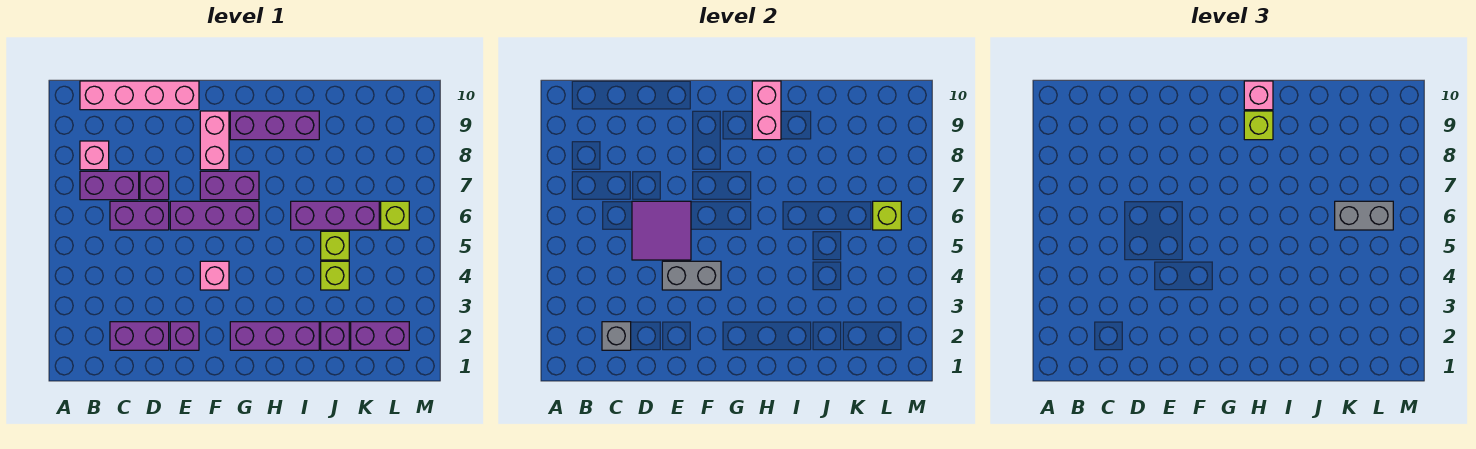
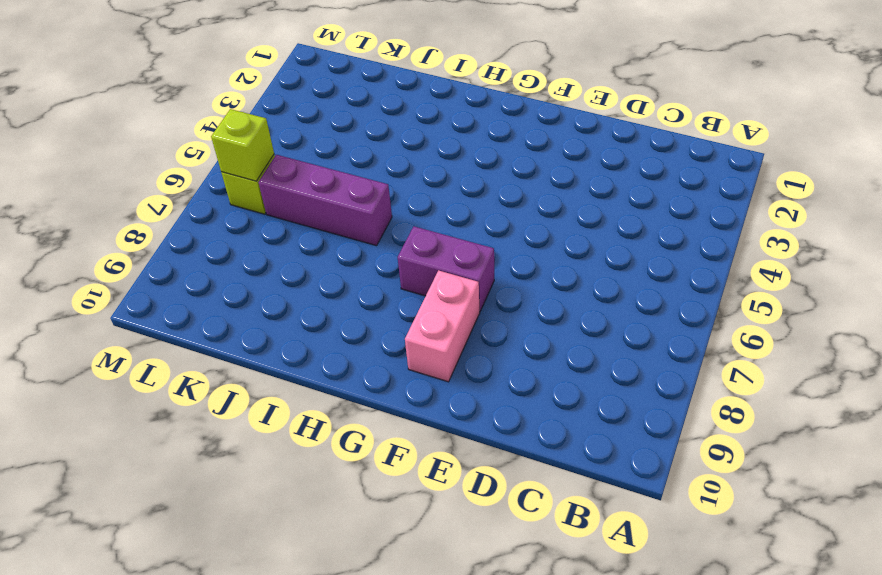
none -> purple 1x2 brick [80,171,139,200]
none -> pink 1x1 brick [80,141,109,170]
none -> pink 1x4 brick [80,81,199,110]

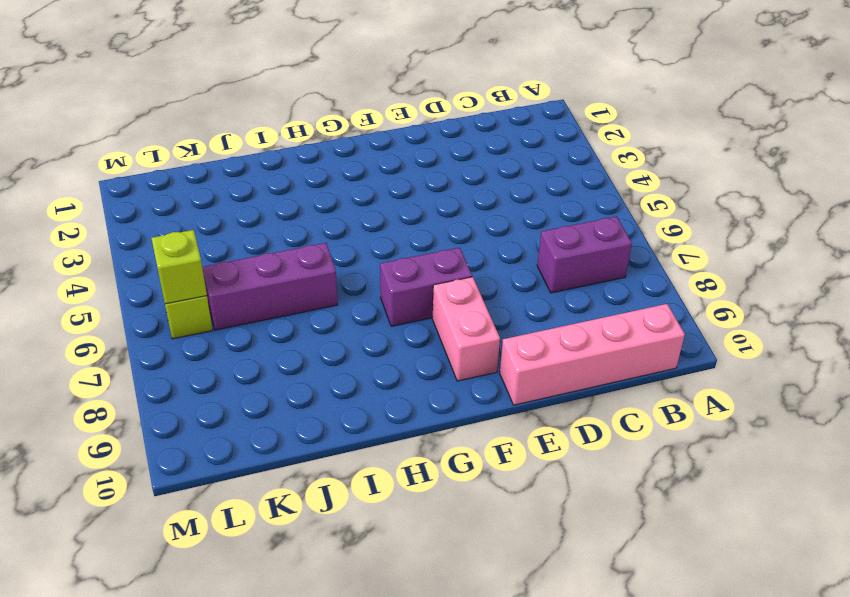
none -> pink 1x1 brick [80,141,109,170]
none -> purple 1x2 brick [110,322,169,350]
none -> purple 1x2 brick [110,201,169,230]

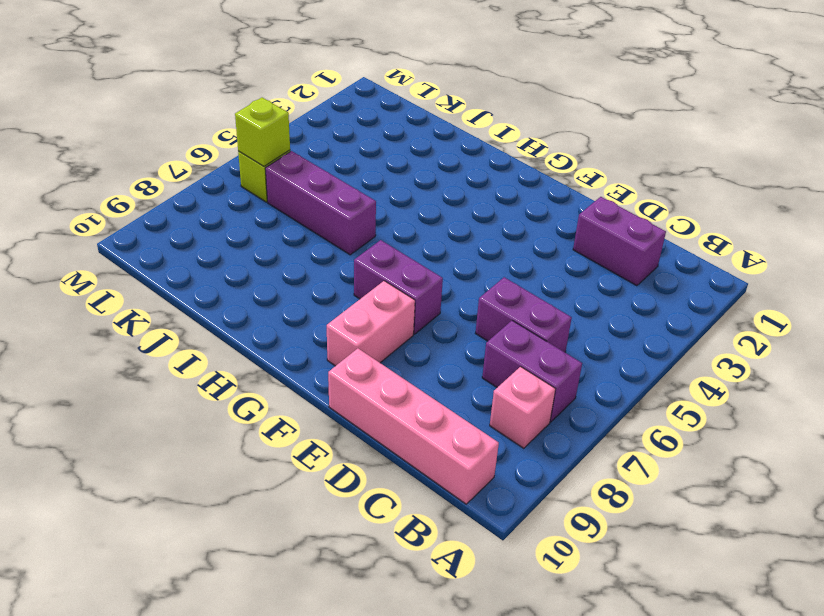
none -> purple 1x1 brick [140,171,169,200]
none -> purple 1x1 brick [170,322,199,350]
none -> purple 1x3 brick [170,201,259,230]

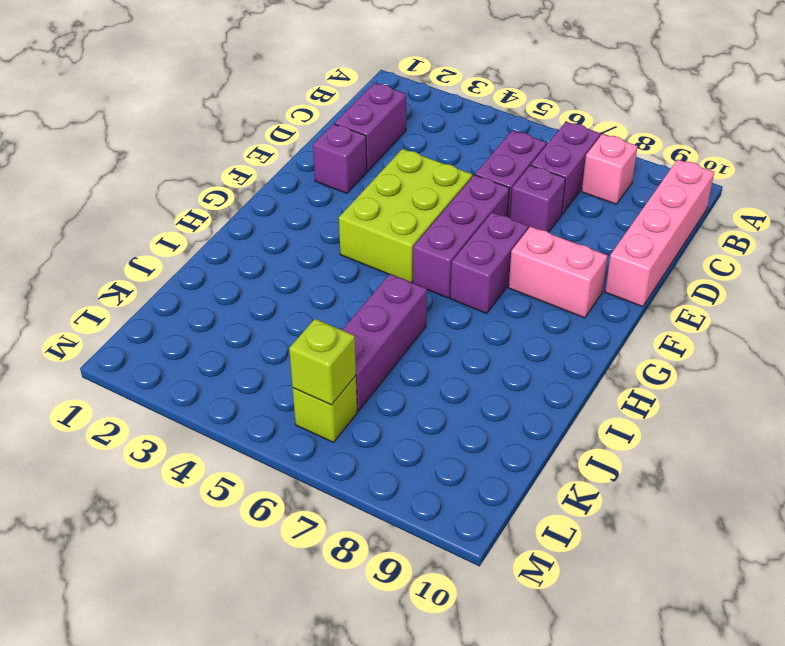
lime 2x3 brick [339,149,472,283] -> pink 1x1 brick [200,261,229,290]
none -> purple 1x3 brick [230,322,319,350]
none -> purple 1x3 brick [230,111,319,140]
none -> purple 1x1 brick [321,322,349,350]

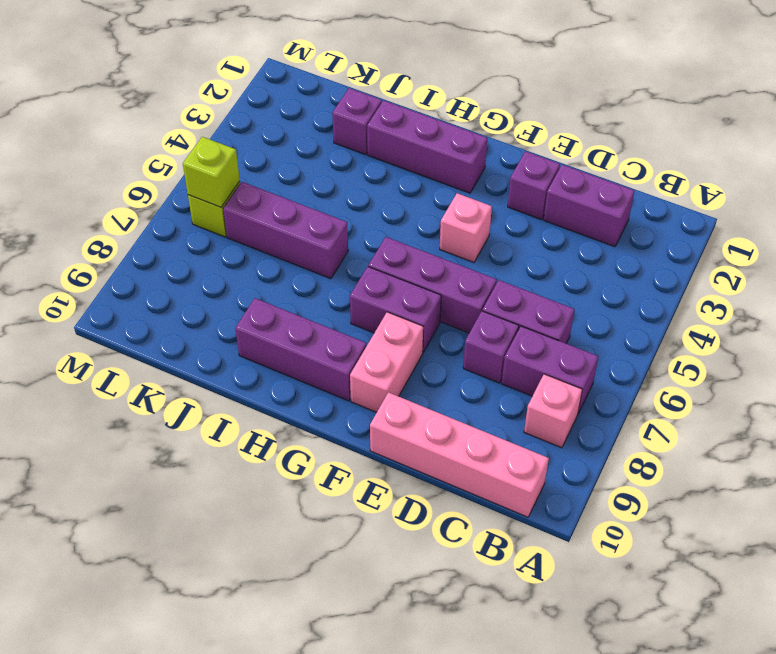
none -> lime 1x1 brick [321,261,349,290]
none -> lime 1x1 brick [321,231,349,260]
none -> purple 1x2 brick [351,322,409,350]

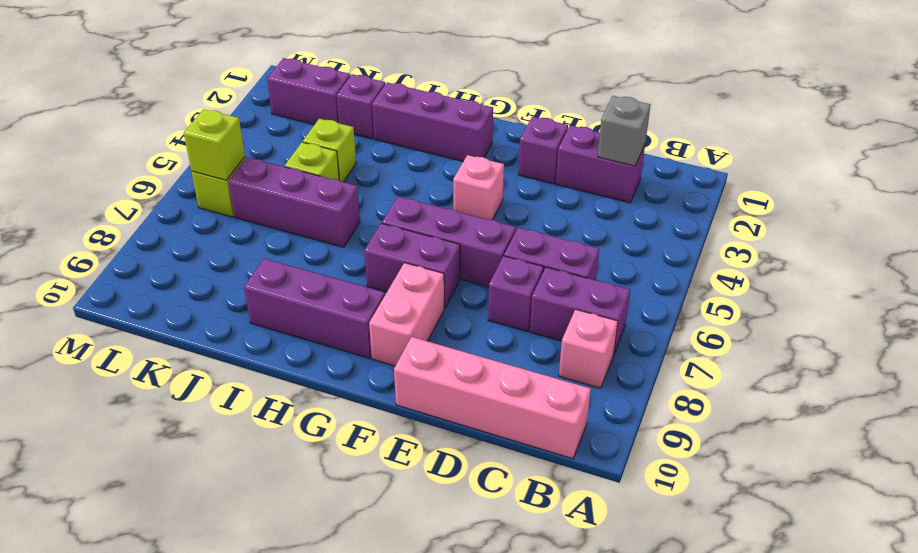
none -> purple 2x2 tile [632,201,691,260]
none -> grey 1x2 brick [662,261,721,290]
none -> pink 1x2 brick [752,81,781,140]

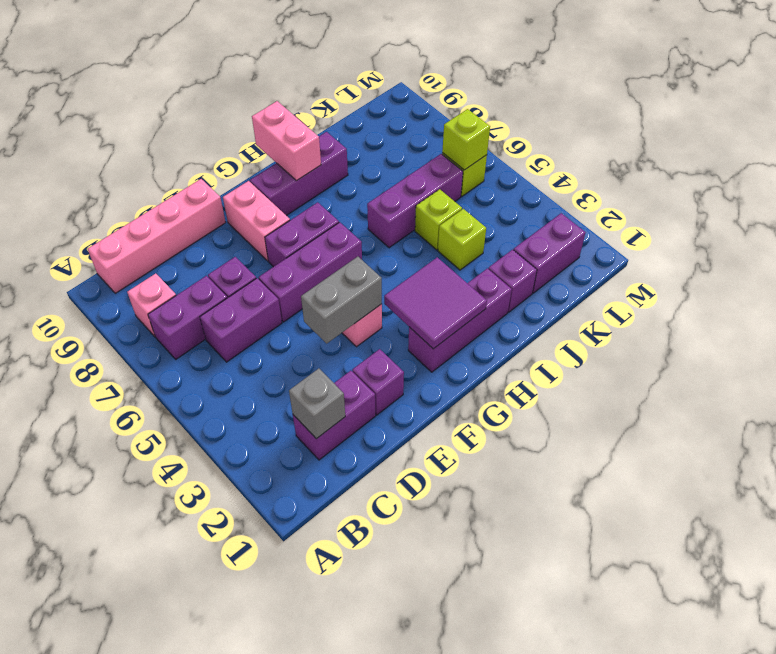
purple 2x2 tile [384,257,487,349] -> purple 2x2 tile moved to [632,201,691,260]
none -> lime 1x1 brick [1244,111,1273,140]
none -> pink 1x1 brick [1244,81,1273,110]
none -> grey 1x2 brick [1335,201,1393,230]

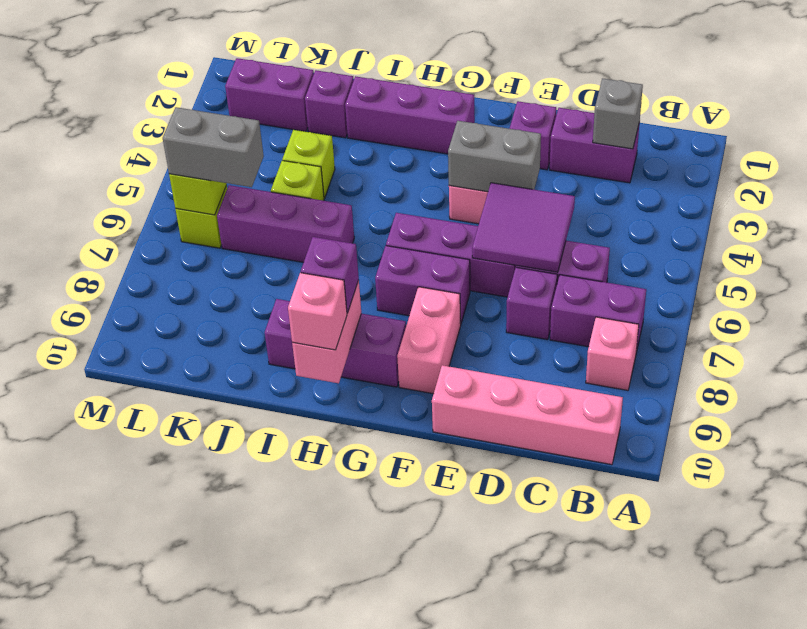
purple 1x1 brick [301,237,359,313] -> lime 1x1 brick [1244,111,1273,140]

